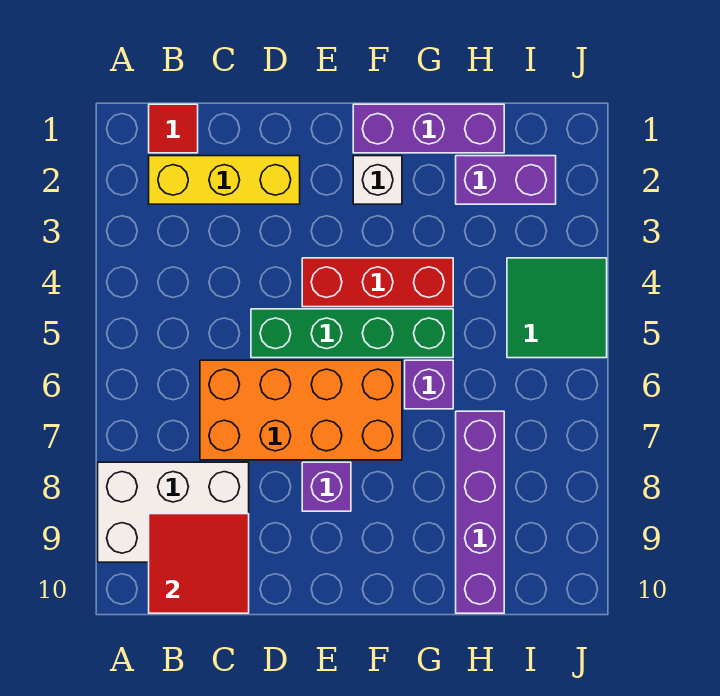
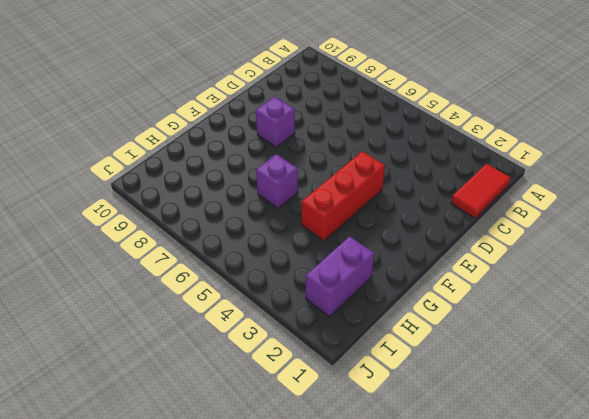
red 1x2 tile [451,164,510,218] -> red 1x1 tile [149,104,198,153]
none -> white 2x3 brick [98,462,249,562]
none -> yellow 1x3 brick [149,156,300,204]
none -> orange 2x4 brick [200,360,402,460]

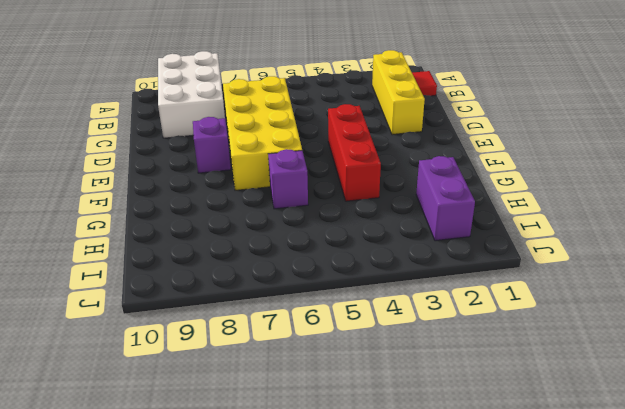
yellow 2x4 brick [223,76,302,190] -> orange 2x4 brick [200,360,402,460]
none -> green 1x4 brick [251,309,453,358]
none -> purple 1x3 brick [353,104,504,153]
none -> white 1x1 brick [353,156,402,204]

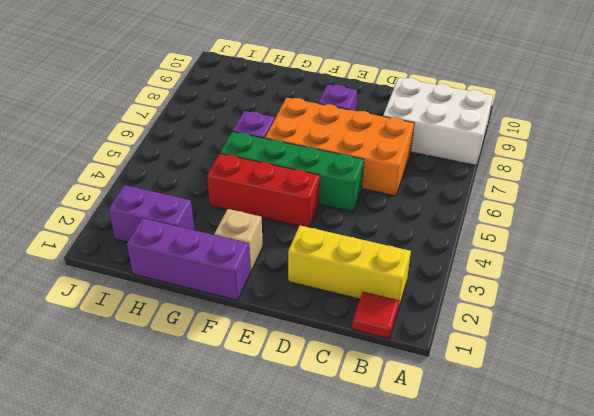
tan 1x1 brick [214,209,263,272] -> white 1x1 brick [353,156,402,204]
none -> purple 1x4 brick [456,411,504,613]
none -> green 2x2 tile [507,258,607,358]
none -> red 2x2 tile [149,514,249,613]

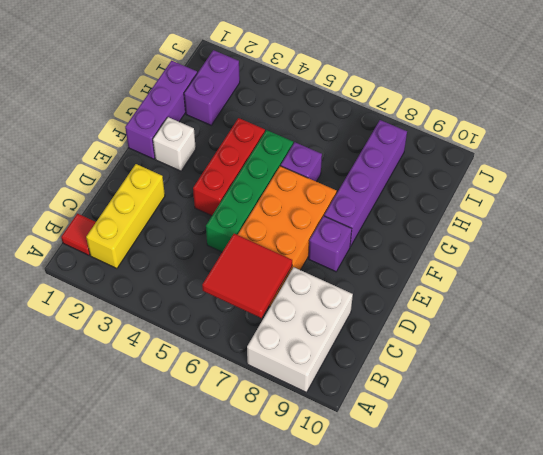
red 2x2 tile [202,234,292,318] -> red 2x2 tile moved to [149,514,249,613]
purple 1x4 brick [324,120,407,247] -> purple 1x4 brick turned to [456,411,504,613]
none -> green 2x2 tile [507,258,607,358]

